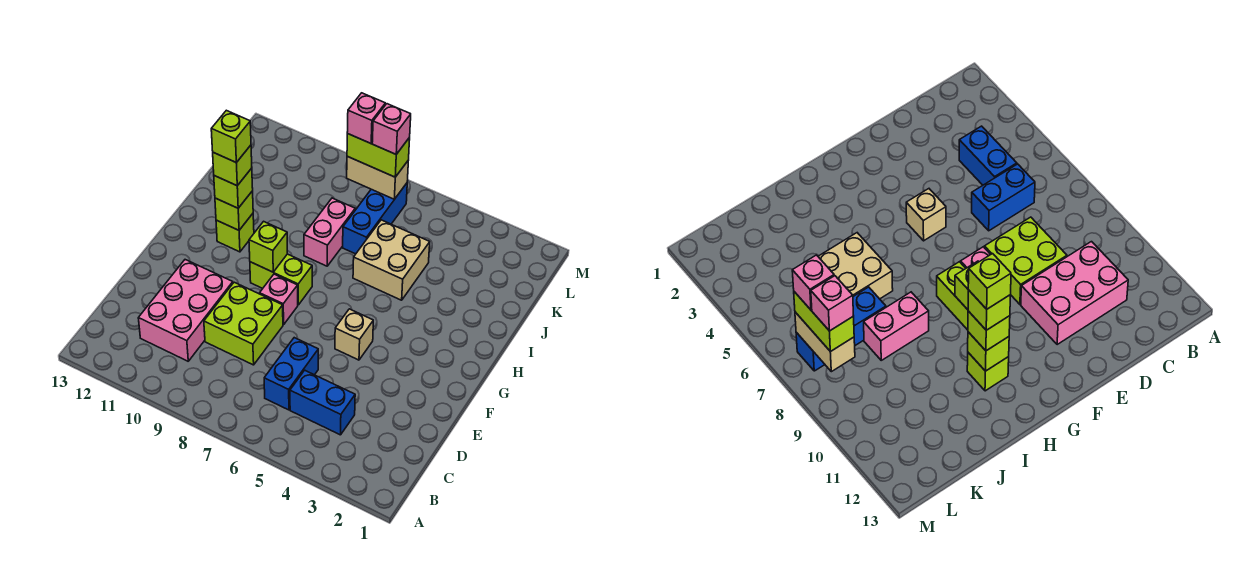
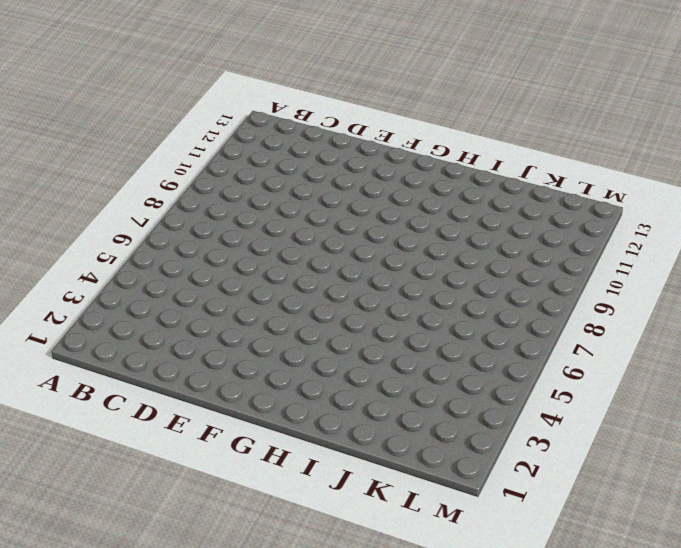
none -> blue 1x2 brick [290,370,355,435]
none -> blue 1x2 brick [264,338,318,410]
none -> pink 2x3 brick [138,260,233,361]

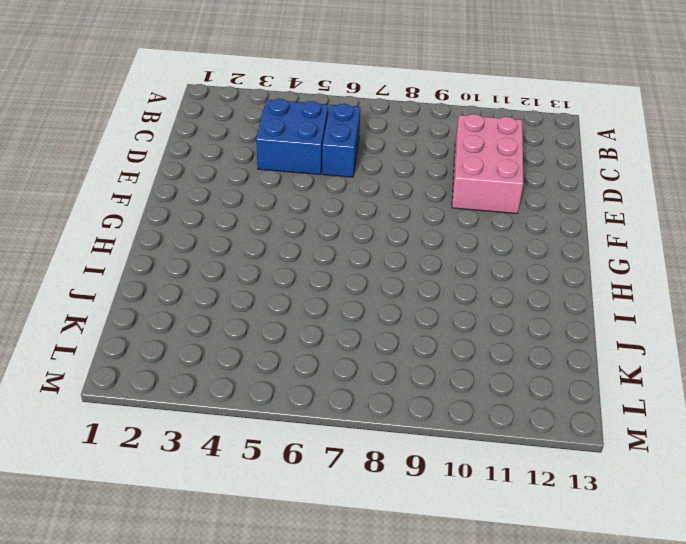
blue 2x2 brick [256,99,328,175] -> blue 1x2 brick [290,370,355,435]
none -> lime 2x2 brick [204,282,283,365]
none -> tan 1x1 brick [335,309,373,360]
none -> pink 1x1 brick [260,274,298,325]

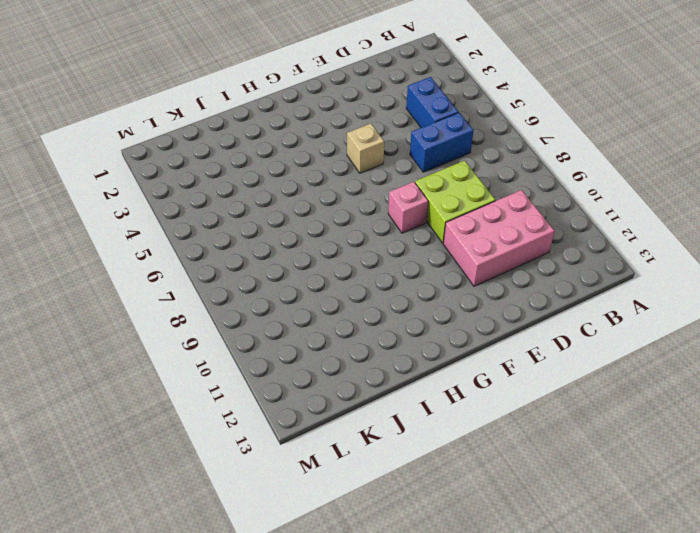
none -> lime 1x2 brick [250,254,312,305]
none -> lime 1x1 brick [216,214,254,252]
none -> tan 2x2 brick [353,220,430,300]

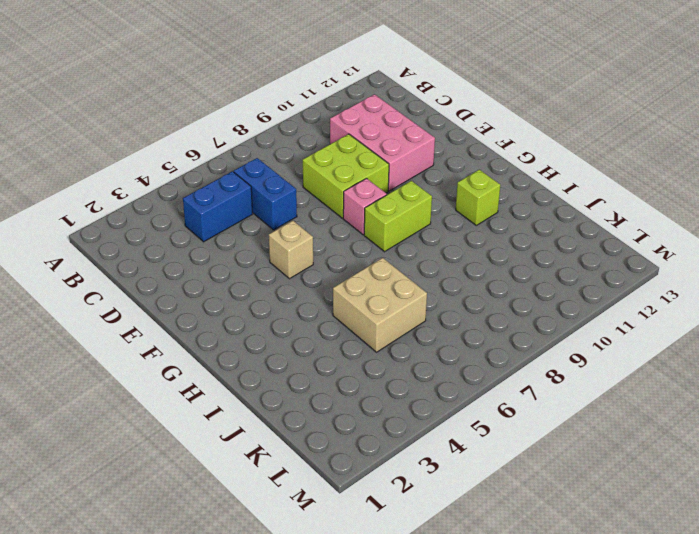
none -> pink 1x2 brick [304,198,355,266]
none -> blue 1x3 brick [343,183,407,254]
none -> lime 1x1 brick [249,221,287,272]

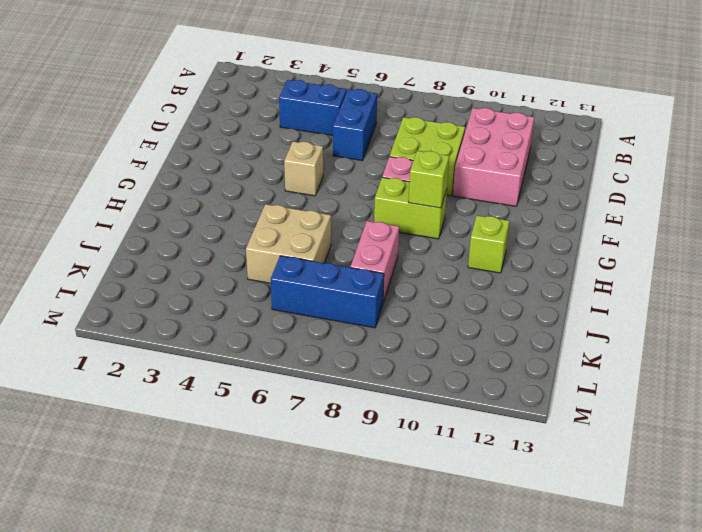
blue 1x3 brick [271,256,384,328] -> blue 1x3 brick turned to [343,183,407,254]
none -> lime 1x1 brick [215,191,253,230]
none -> tan 1x2 brick [347,156,409,199]
none -> lime 1x1 brick [214,168,253,208]

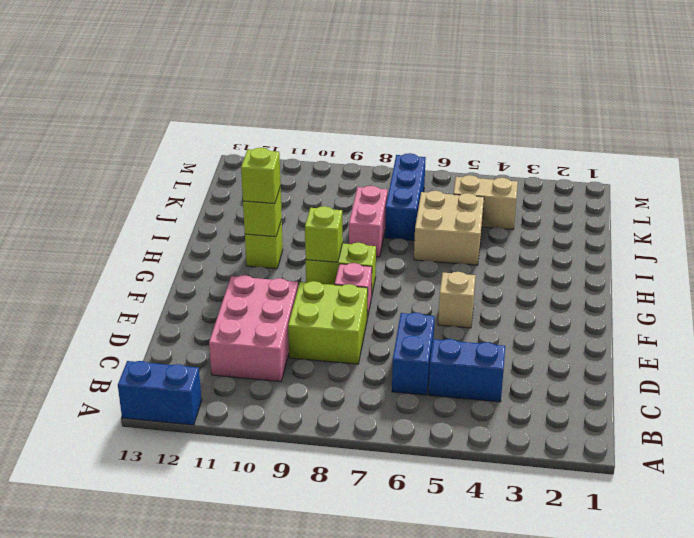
blue 1x2 brick [118,361,202,425] -> none
tan 1x2 brick [453,175,518,230] -> tan 1x2 brick moved to [347,156,409,199]
none -> lime 1x2 brick [347,134,410,177]
none -> lime 1x1 brick [213,145,252,186]
none -> pink 1x1 brick [372,104,411,154]

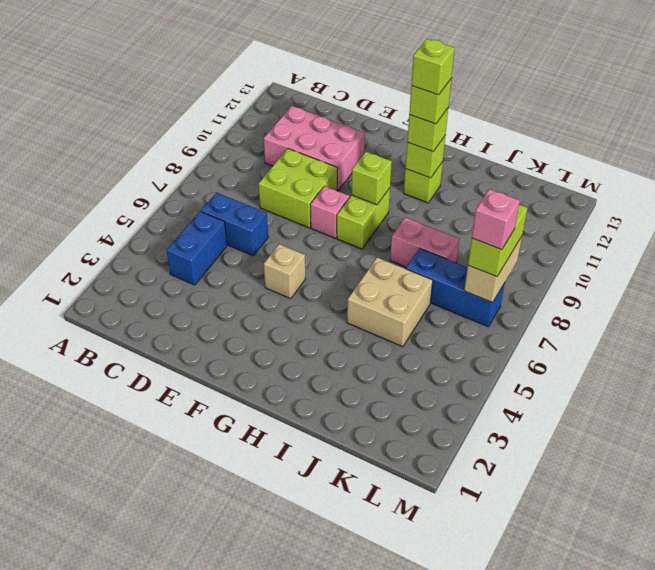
none -> pink 1x1 brick [347,93,385,143]

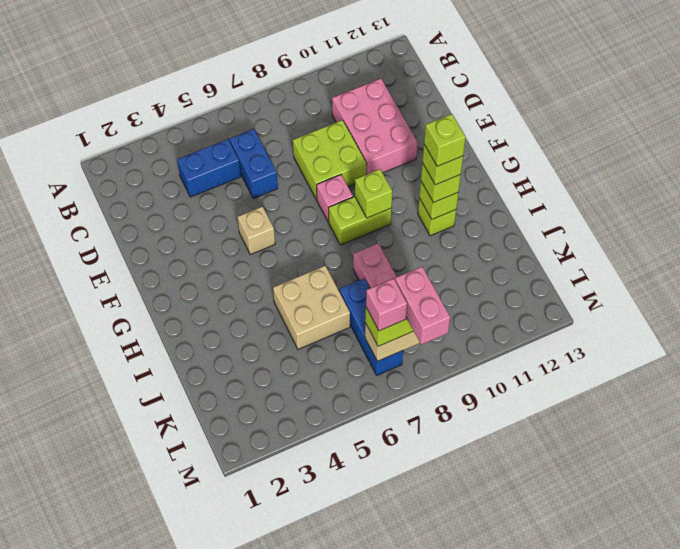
pink 1x2 brick [395,267,450,345] -> pink 1x1 brick [347,93,385,143]

